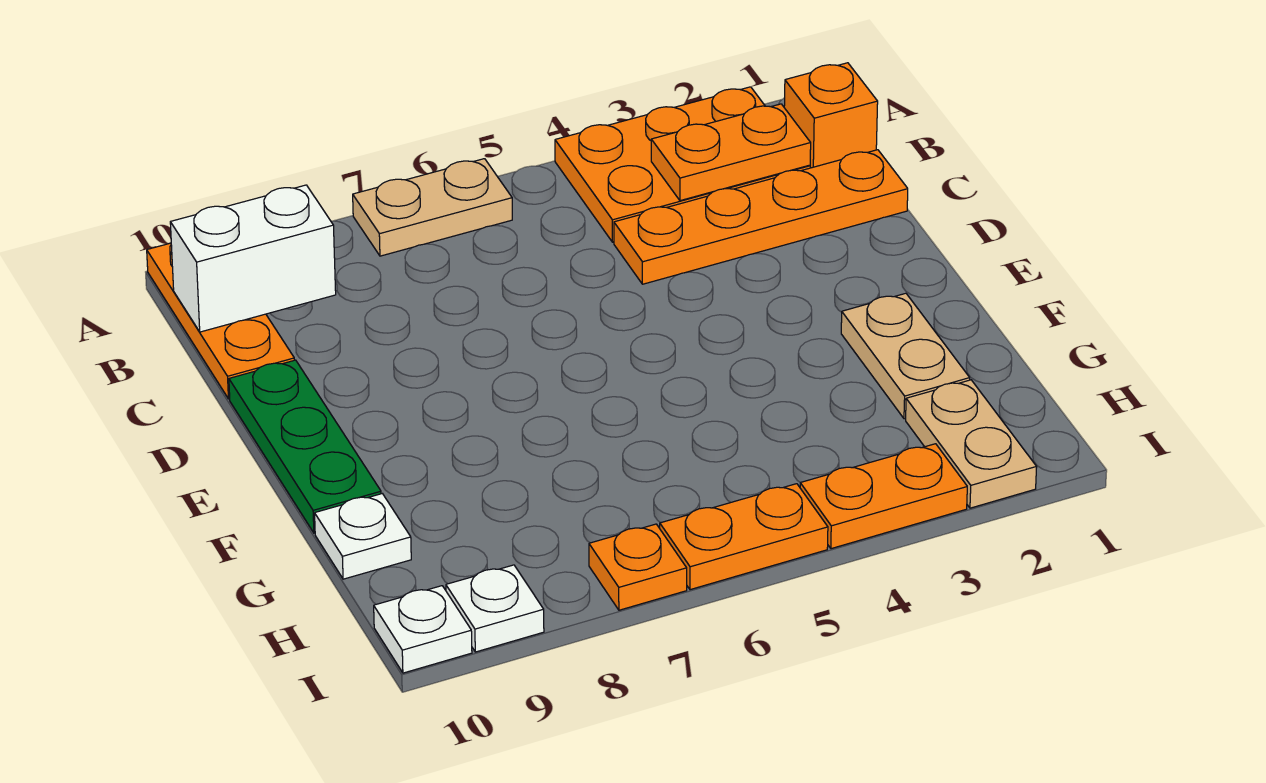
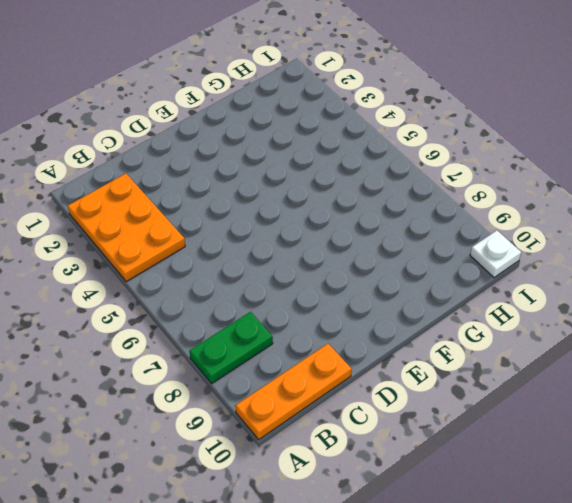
green 1x2 plate [189,312,273,383] -> none
none -> tan 1x2 plate [353,159,512,256]
none -> orange 1x1 brick [784,63,878,168]
none -> orange 1x4 plate [614,150,908,284]

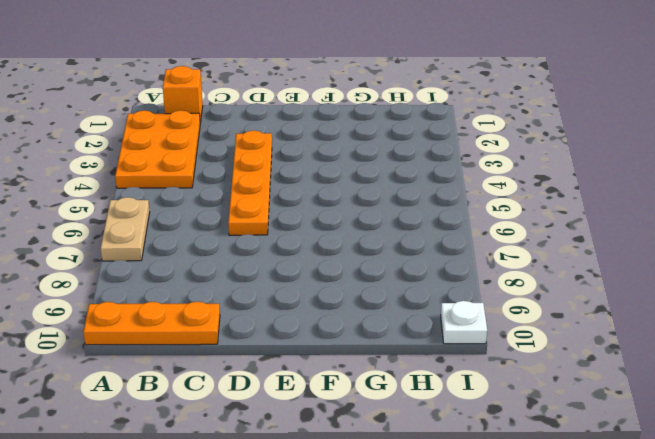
orange 1x4 plate [228,131,272,235] -> orange 1x4 plate moved to [614,150,908,284]
none -> green 1x3 plate [229,360,381,533]
none -> tan 1x2 plate [841,293,970,419]
none -> white 1x1 plate [315,494,411,579]

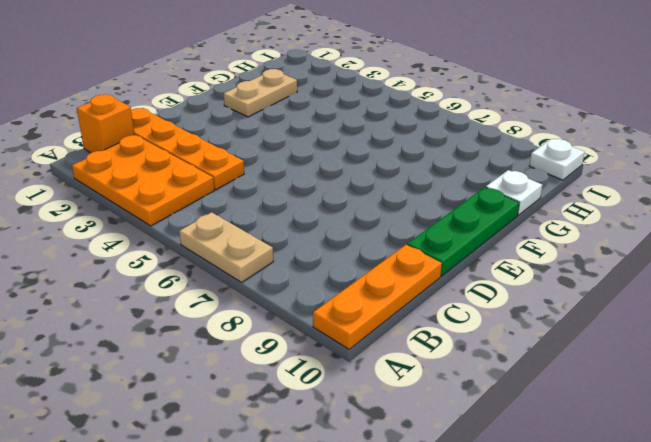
none -> tan 1x2 plate [906,380,1037,508]
none -> orange 1x2 plate [800,444,967,549]
none -> orange 1x2 plate [660,484,828,590]

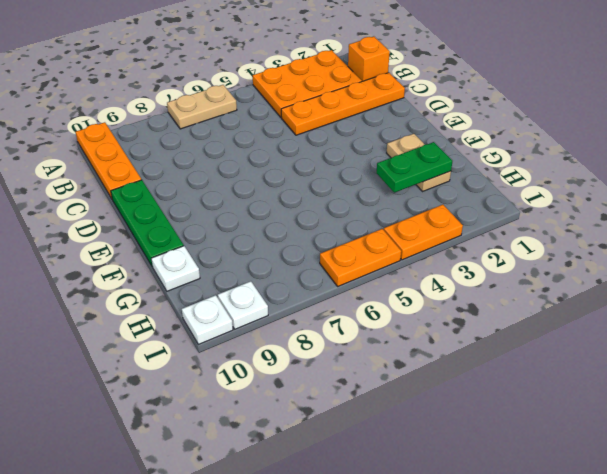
green 1x2 plate [377,142,452,193] -> none
none -> tan 1x2 plate [906,380,1037,508]
none -> orange 1x1 plate [589,524,687,610]
none -> orange 1x2 plate [651,104,811,201]

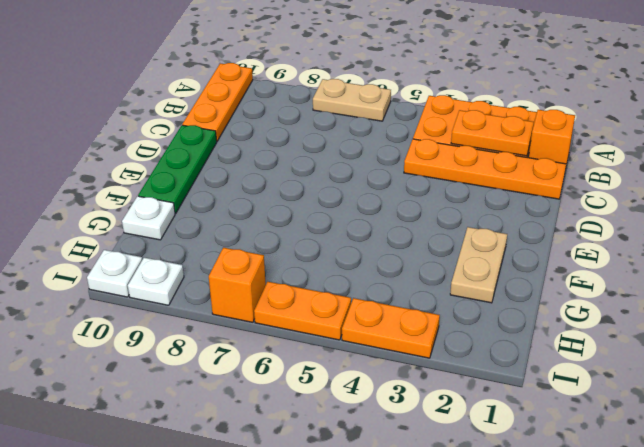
orange 1x1 brick [209,248,266,322] -> orange 1x1 plate [589,524,687,610]
none -> tan 1x2 plate [906,380,1037,508]
none -> white 1x2 brick [170,185,336,332]

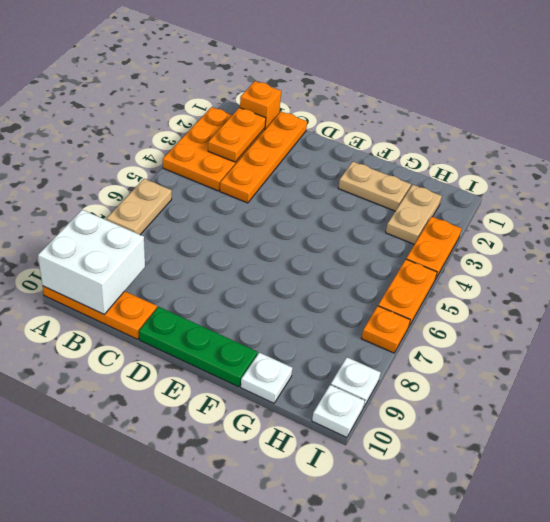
white 2x2 brick [38,210,145,314] -> white 1x2 brick [170,185,336,332]
tan 1x2 plate [386,185,442,244] -> tan 1x2 plate turned to [906,380,1037,508]

